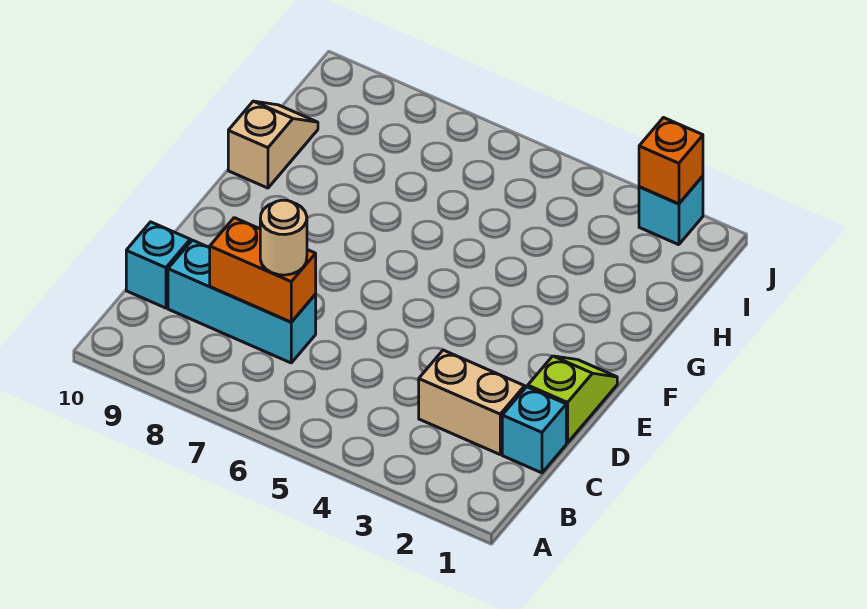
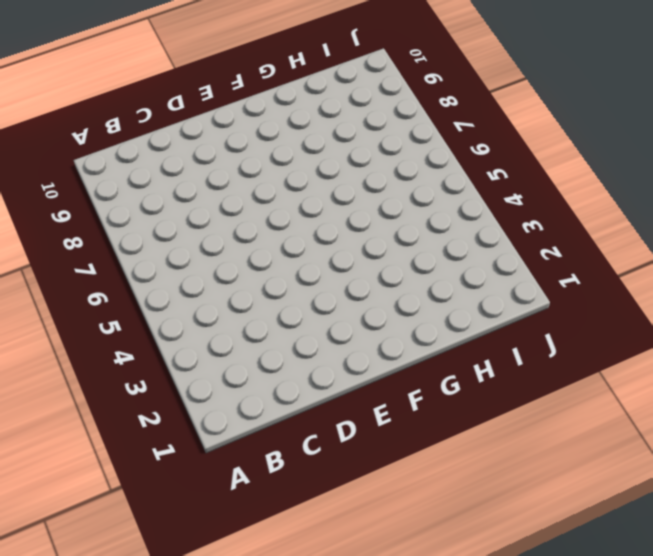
none -> cyan 1x1 brick [502,387,566,473]
none -> tan 1x2 brick [419,350,525,454]

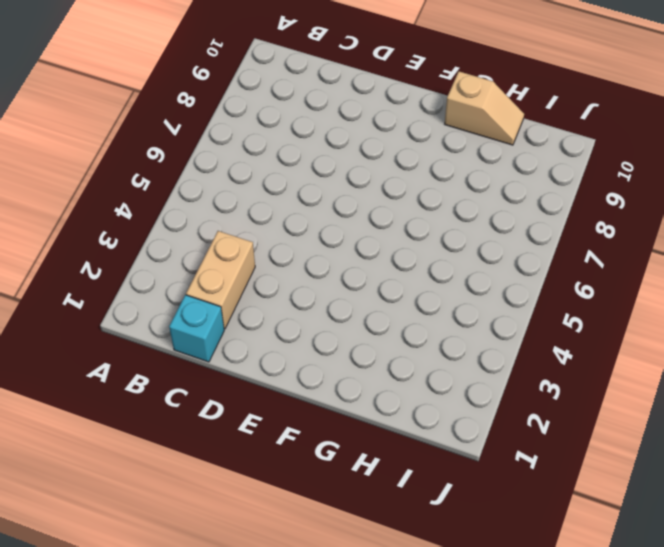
none -> cyan 1x3 brick [168,240,316,363]
none -> cyan 1x1 brick [126,222,190,308]

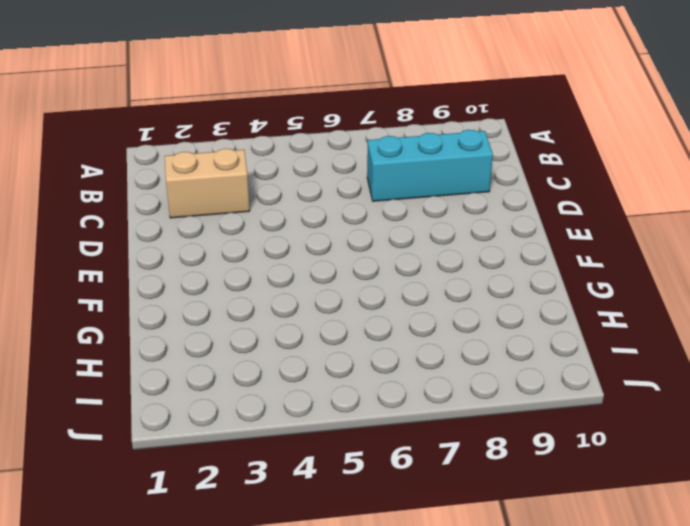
none -> cyan 1x1 brick [502,387,566,473]
none -> cyan 1x1 brick [126,222,190,308]

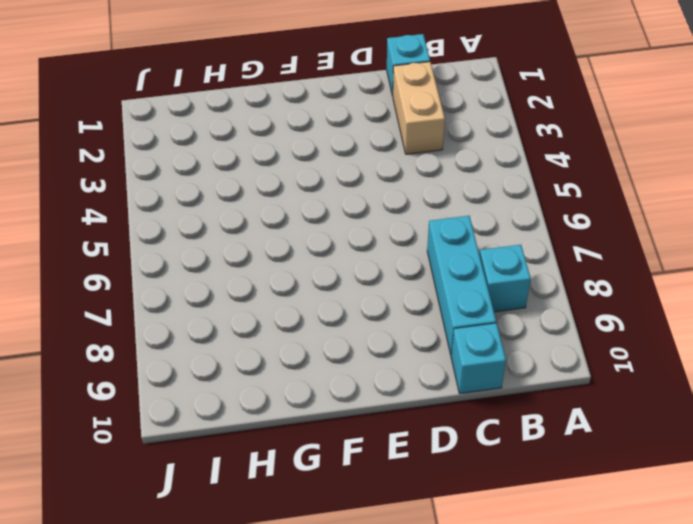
cyan 1x1 brick [480,245,531,312] -> cyan 1x1 brick moved to [639,176,703,245]
none -> lime 1x2 slope [528,356,617,443]
none -> tan 1x2 slope [228,101,318,188]

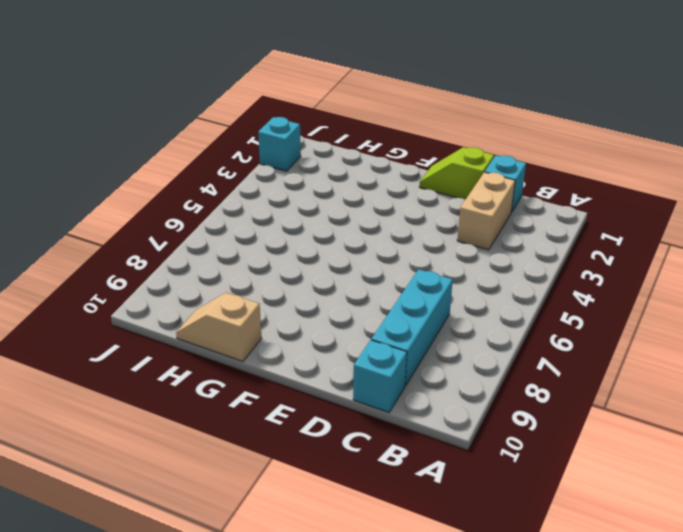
none -> orange 1x2 brick [210,218,316,322]
none -> orange 1x1 brick [639,118,703,204]

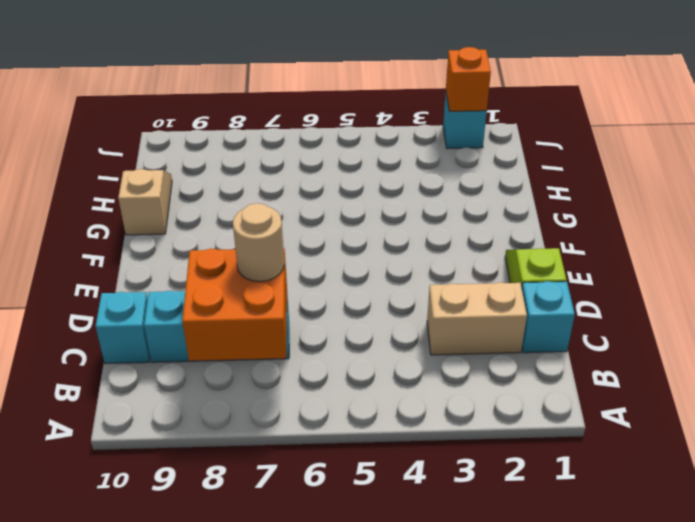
orange 2x2 brick [182,248,287,361] -> orange 1x2 brick [210,218,316,322]

